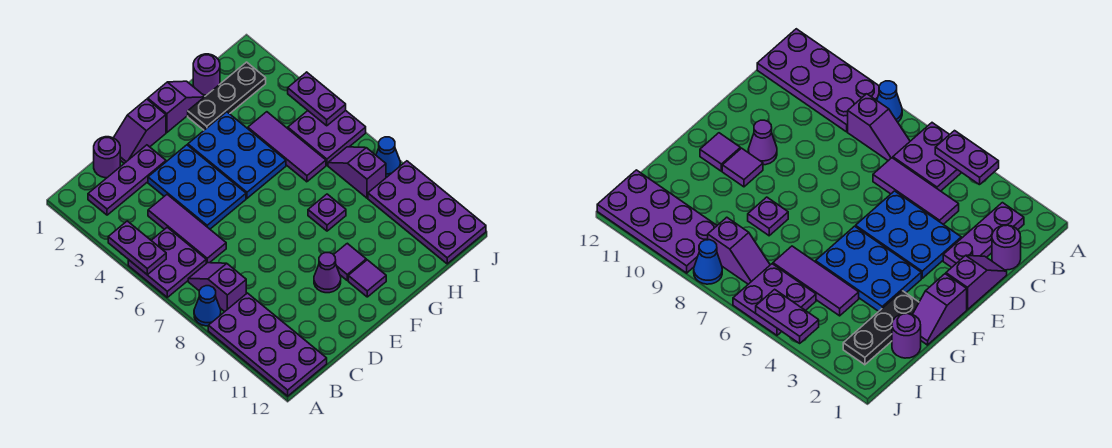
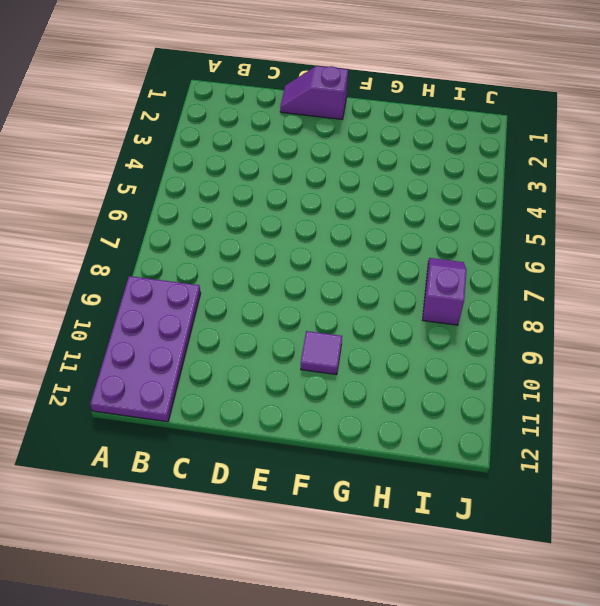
none -> purple 2x2 plate [128,227,206,297]
none -> blue 1x1 cone [194,286,221,326]
none -> purple 1x3 plate [88,145,166,215]

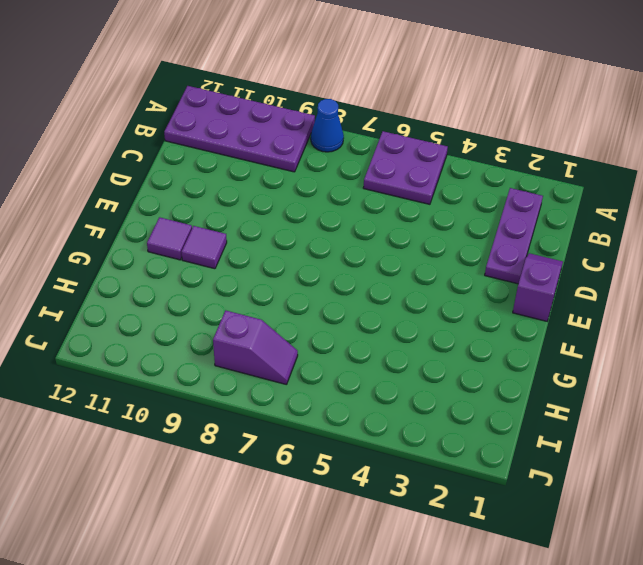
none -> purple 1x2 slope [188,263,246,312]
none -> purple 1x1 round brick [94,137,120,178]
none -> purple 1x3 tile [148,195,226,263]

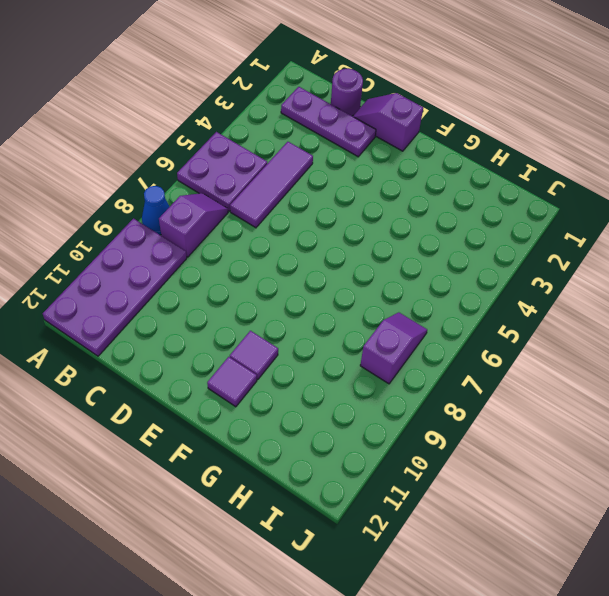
none -> blue 2x3 plate [148,145,246,229]
none -> purple 1x1 cone [314,253,341,293]
none -> purple 1x2 slope [148,81,205,133]

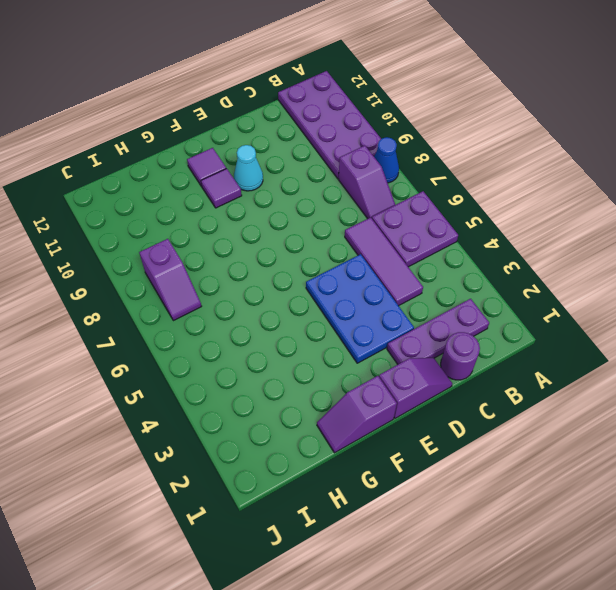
cyan 1x1 cone [234,145,263,191] -> purple 1x1 cone [314,253,341,293]
none -> blue 2x3 plate [188,112,286,198]
none -> black 1x3 plate [188,62,266,130]
none -> purple 1x1 plate [308,194,346,231]

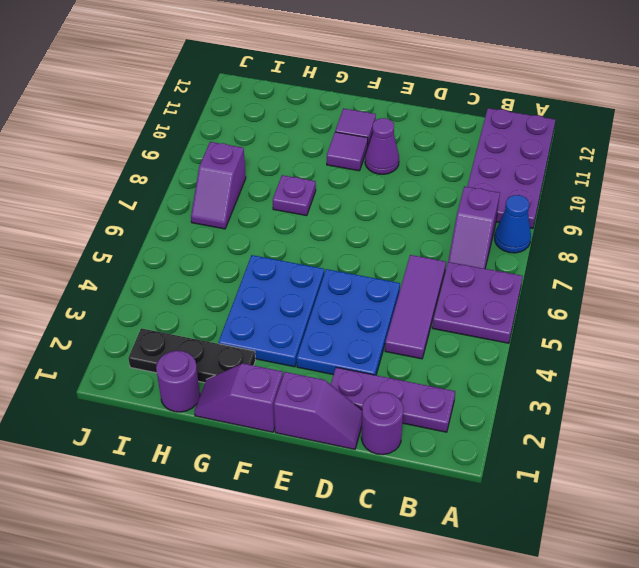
none -> purple 1x3 tile [248,112,326,182]
none -> purple 2x2 plate [288,111,366,165]
none -> purple 2x4 plate [368,161,486,264]

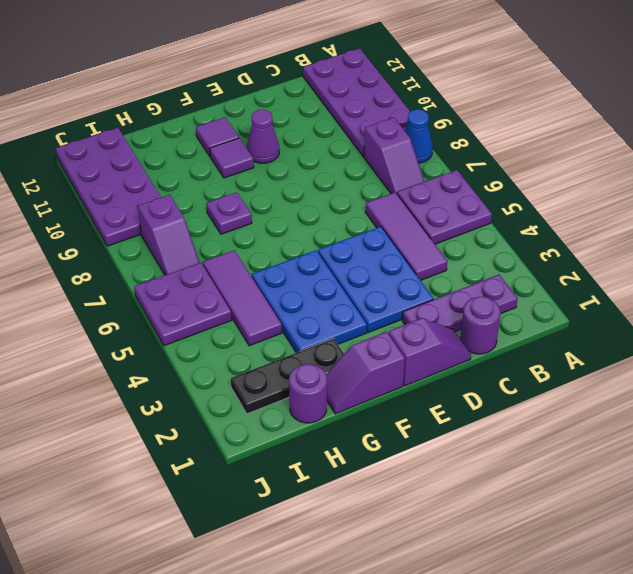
none -> blue 1x1 cone [376,137,400,177]
none -> purple 1x2 plate [108,221,166,275]
none -> purple 1x2 plate [288,72,346,126]

